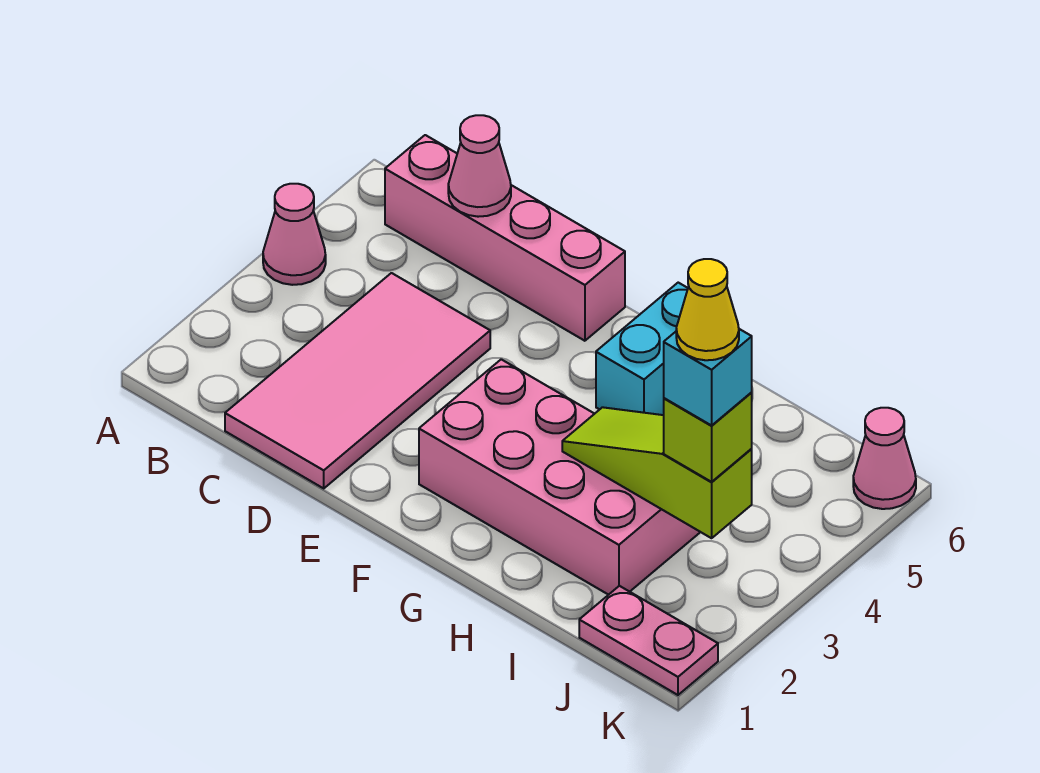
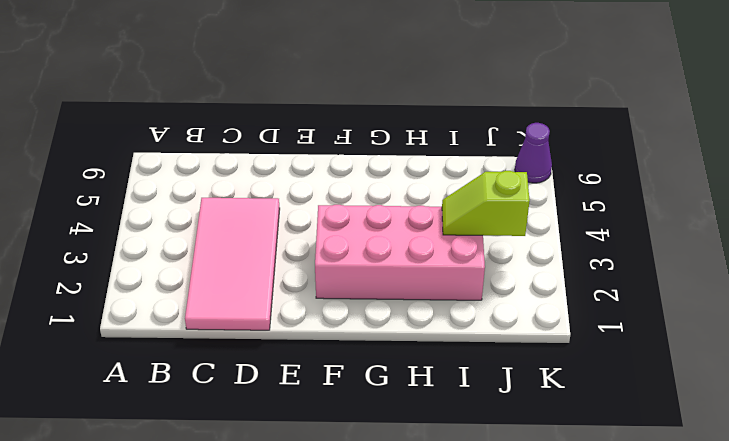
lime 1x2 slope [442,171,530,236] -> lime 1x3 slope [562,407,752,538]
purple 1x1 cone [515,123,552,183] -> pink 1x1 cone [853,408,916,509]
none -> pink 1x1 cone [263,184,326,285]
none -> pink 1x4 brick [385,135,625,341]
none -> cyan 1x2 brick [596,283,688,415]

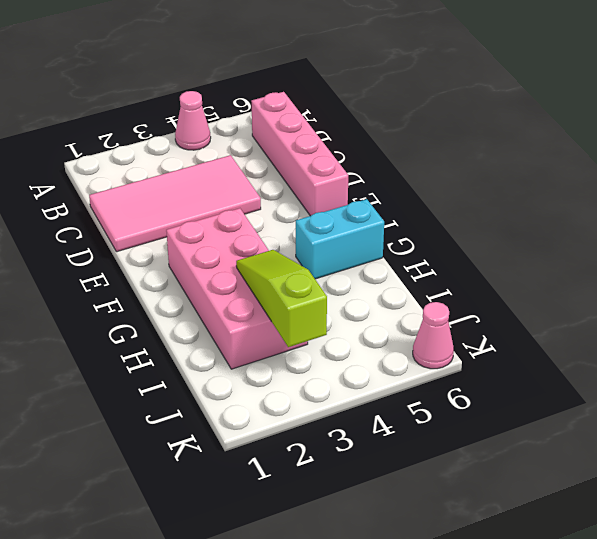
none -> pink 1x2 plate [579,586,718,695]
none -> pink 1x1 cone [448,115,511,217]
none -> lime 1x1 brick [664,393,752,482]

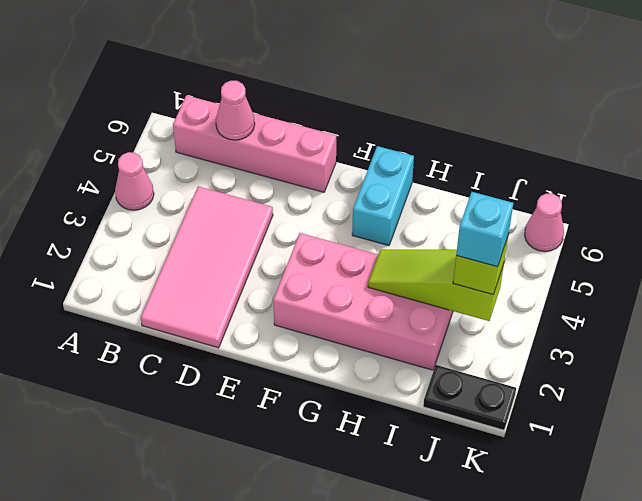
black 1x2 plate [423,365,516,430] -> pink 1x2 plate [579,586,718,695]
none -> yellow 1x1 cone [676,259,739,360]

